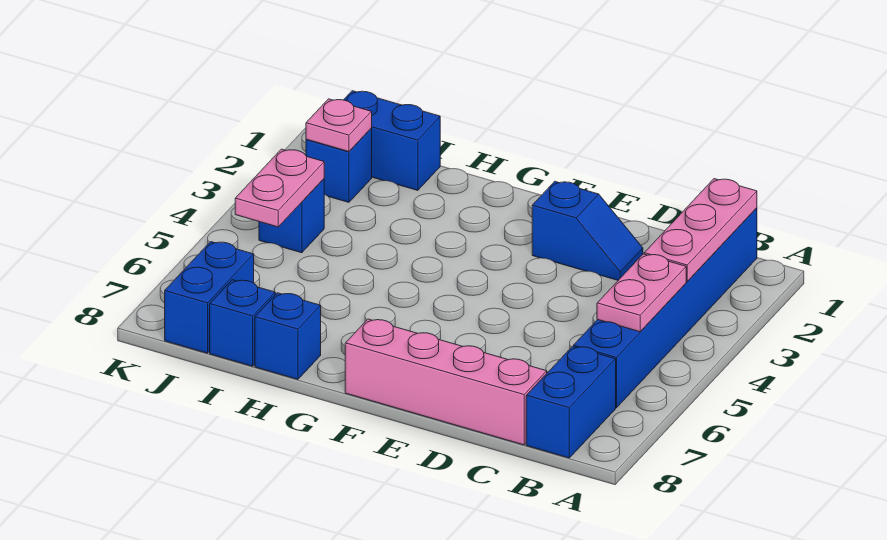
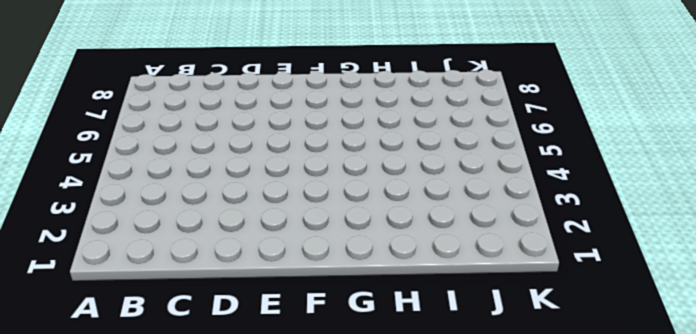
none -> blue 1x6 brick [574,208,757,408]
none -> blue 1x2 brick [526,346,616,458]
none -> pink 1x4 brick [345,319,547,445]

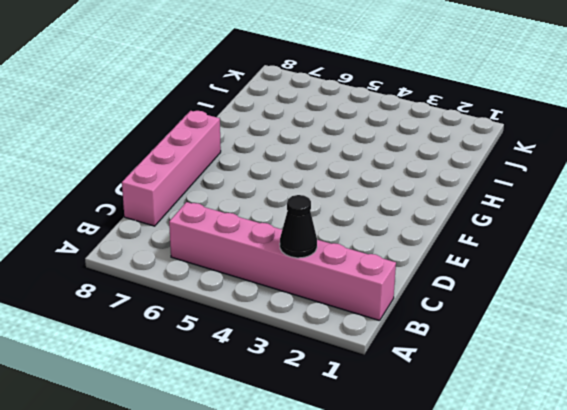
pink 1x6 brick [169,202,396,321] -> blue 1x6 brick [574,208,757,408]
black 1x1 cone [280,195,317,258] -> pink 1x3 plate [644,179,757,281]
none -> blue 1x2 brick [526,346,616,458]
none -> blue 1x2 slope [532,181,643,280]
none -> blue 1x1 brick [255,293,321,379]

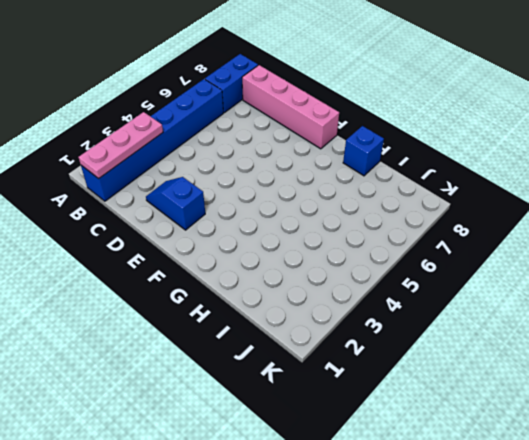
none -> blue 1x2 brick [344,91,440,190]
none -> blue 1x1 brick [210,280,275,366]
none -> blue 1x1 brick [306,129,372,202]

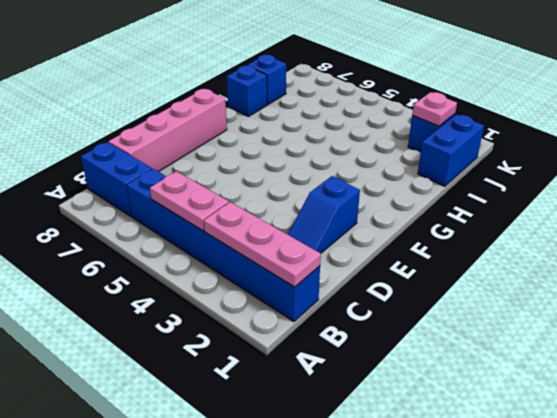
none -> blue 1x1 brick [259,179,324,253]
none -> blue 1x2 brick [165,242,254,353]
none -> pink 1x2 plate [235,149,324,227]

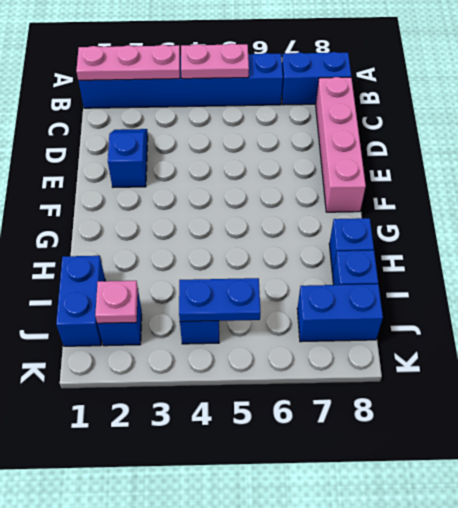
blue 1x2 plate [179,278,260,322] -> pink 1x2 plate [235,149,324,227]

